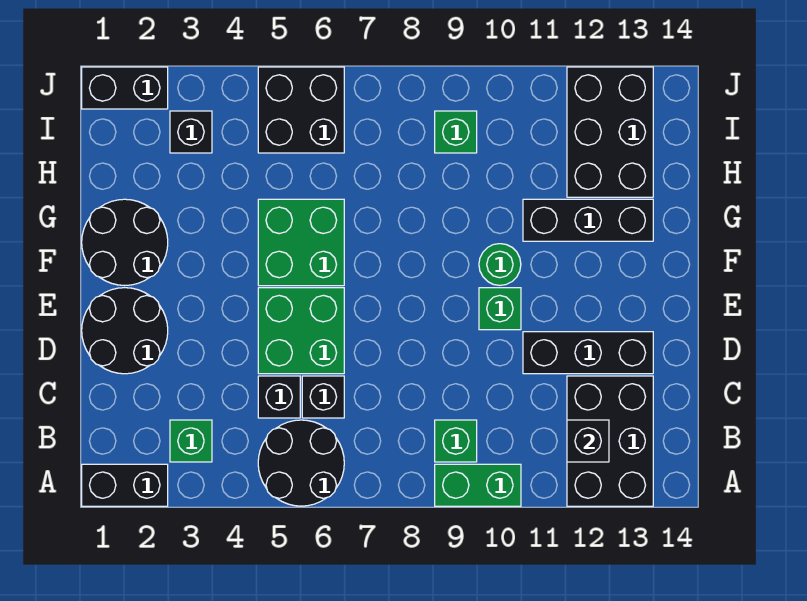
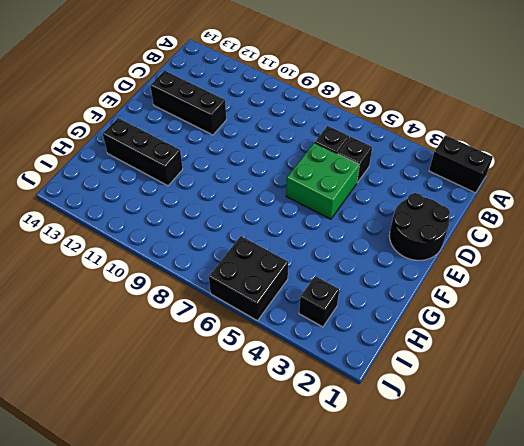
none -> black 2x2 round brick [258,420,344,506]
none -> green 1x2 brick [435,464,521,506]
none -> black 2x3 brick [567,376,653,506]

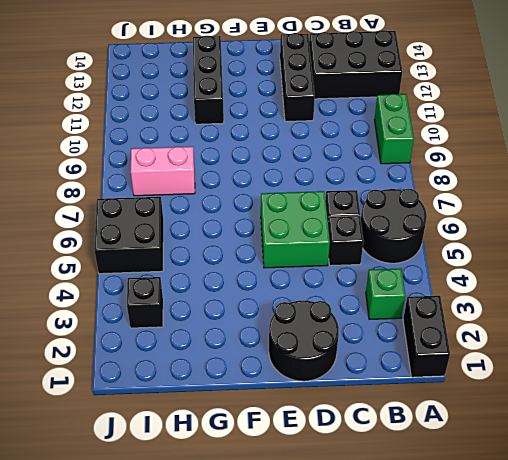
pink 1x2 brick [131,147,195,196] -> none
none -> green 1x1 brick [435,420,477,462]
none -> green 1x1 brick [479,288,521,330]
none -> black 2x2 round brick [82,199,168,286]

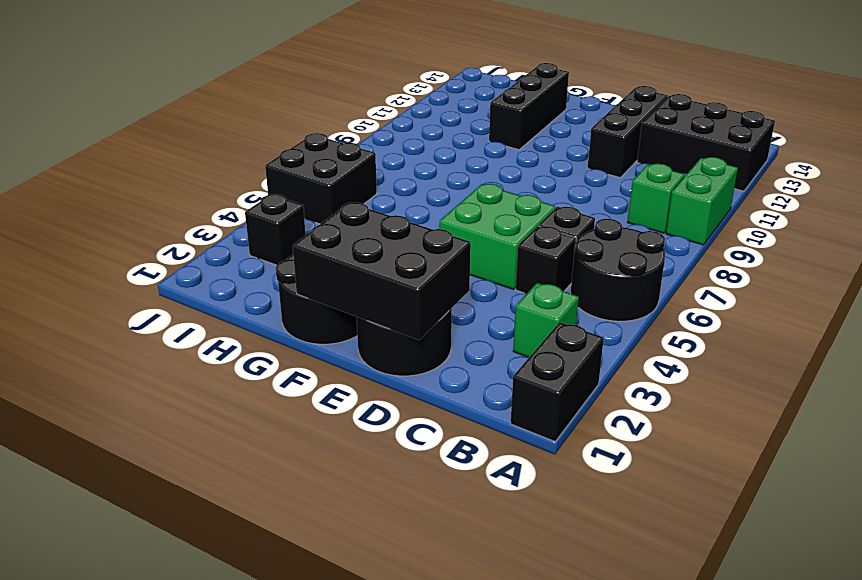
black 2x3 brick [293,202,471,340] -> black 2x3 brick moved to [567,67,653,197]
none -> green 1x1 brick [479,288,521,330]
none -> green 2x2 brick [258,199,344,286]
none -> green 1x1 round brick [479,244,521,285]

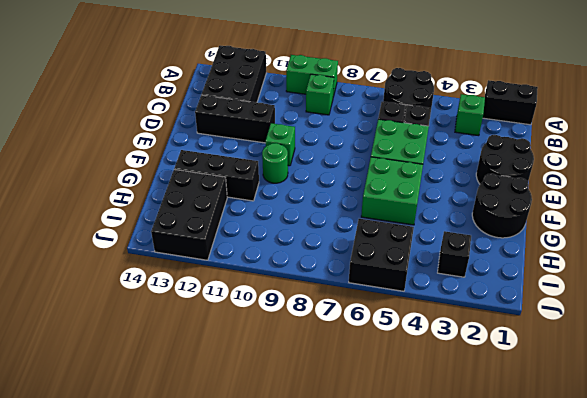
none -> green 1x1 brick [435,111,477,153]
none -> black 1x2 brick [82,67,168,109]
none -> black 1x1 brick [567,420,609,462]

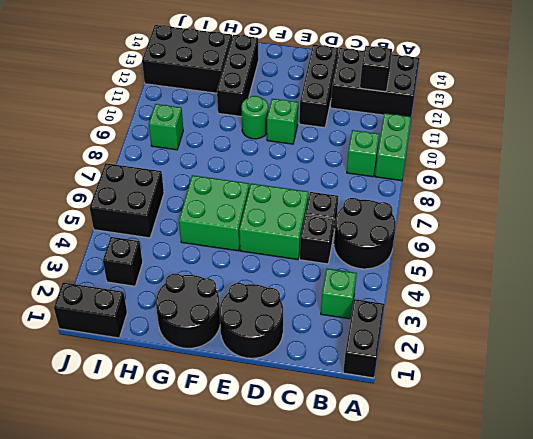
black 1x2 brick [54,283,127,338] -> black 1x2 brick turned to [82,67,168,109]

